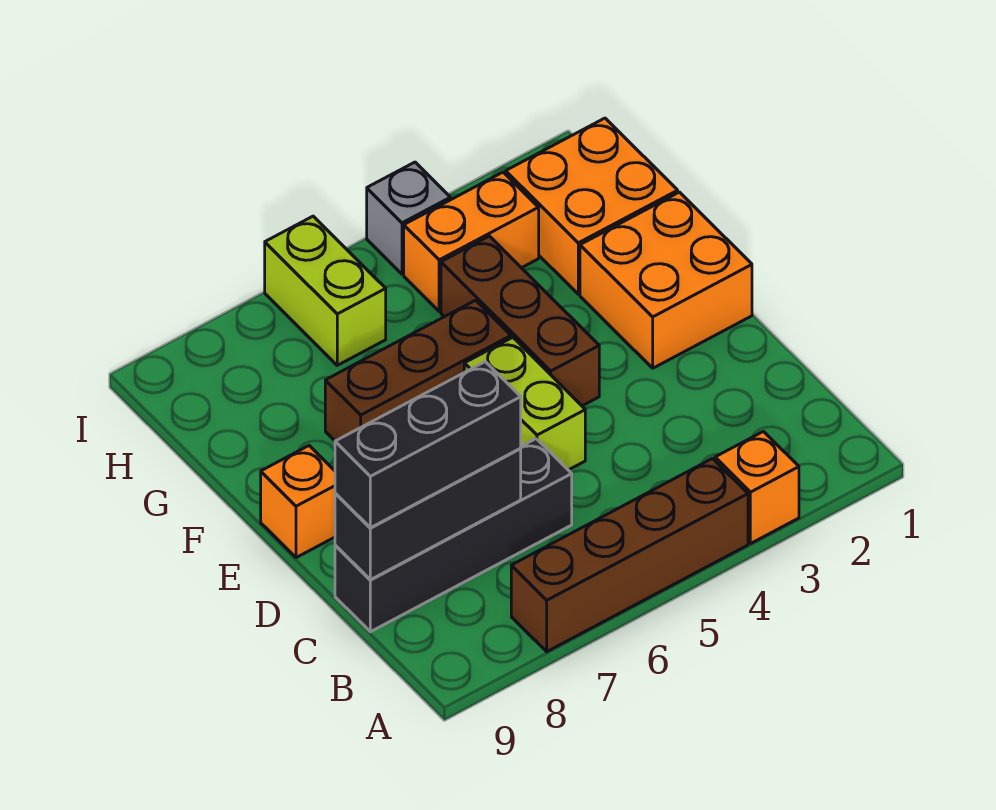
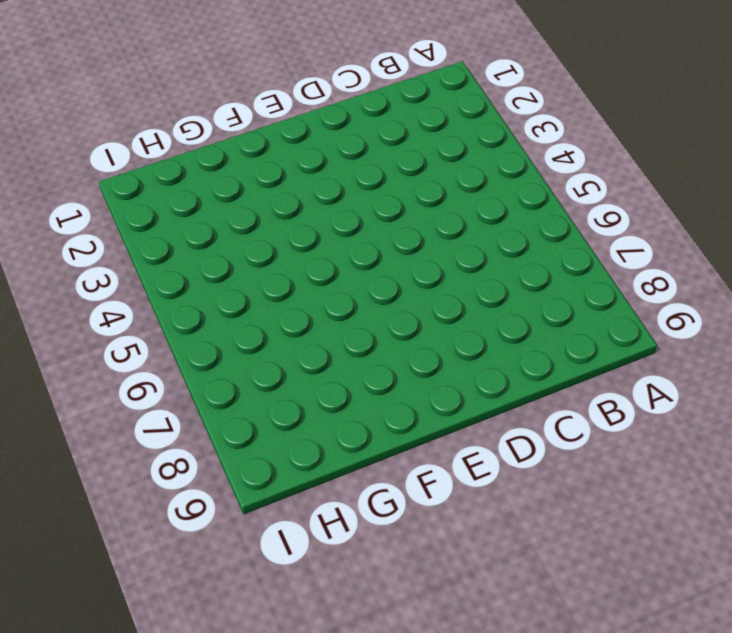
none -> orange 1x1 brick [715,432,799,544]
none -> brown 1x4 brick [511,459,748,652]
none -> black 1x4 brick [335,439,572,632]

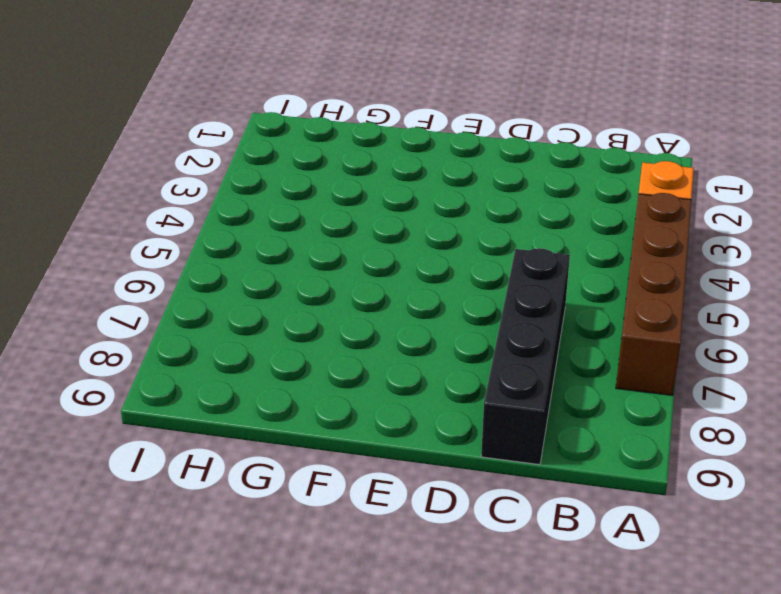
none -> lime 1x2 brick [464,337,585,470]
none -> orange 2x2 brick [580,192,752,368]
none -> brown 1x3 brick [441,236,599,406]

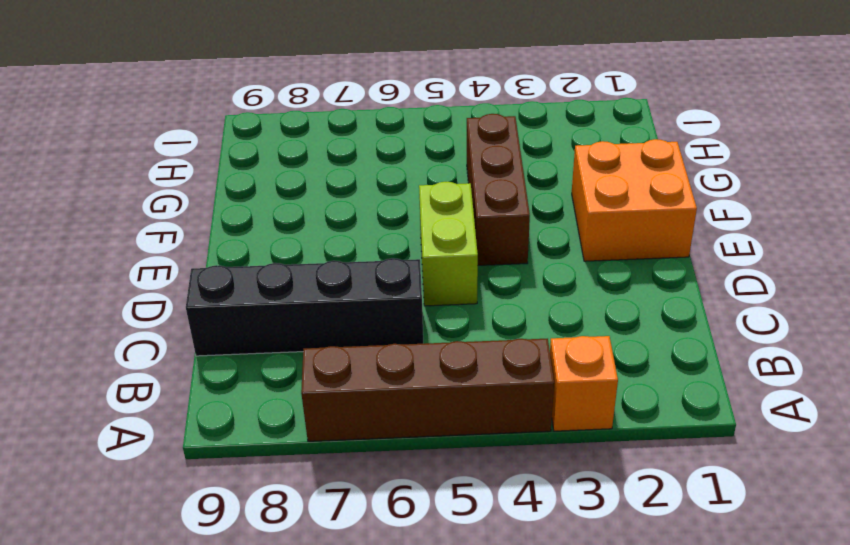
none -> orange 1x1 brick [261,446,335,558]
none -> brown 1x3 brick [325,300,511,441]
none -> orange 2x2 brick [506,118,678,294]

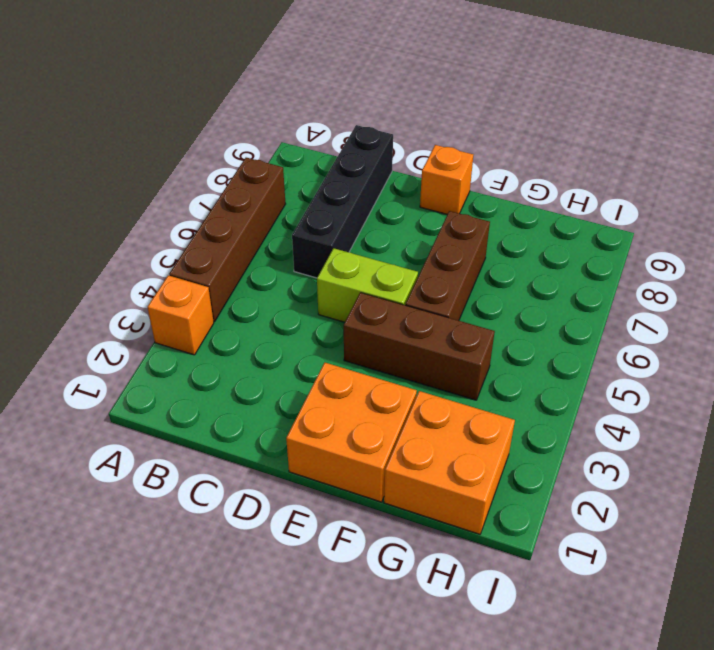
none -> orange 1x2 brick [404,172,539,311]
none -> lime 1x2 brick [265,216,386,365]
none -> grey 1x1 brick [367,162,450,274]

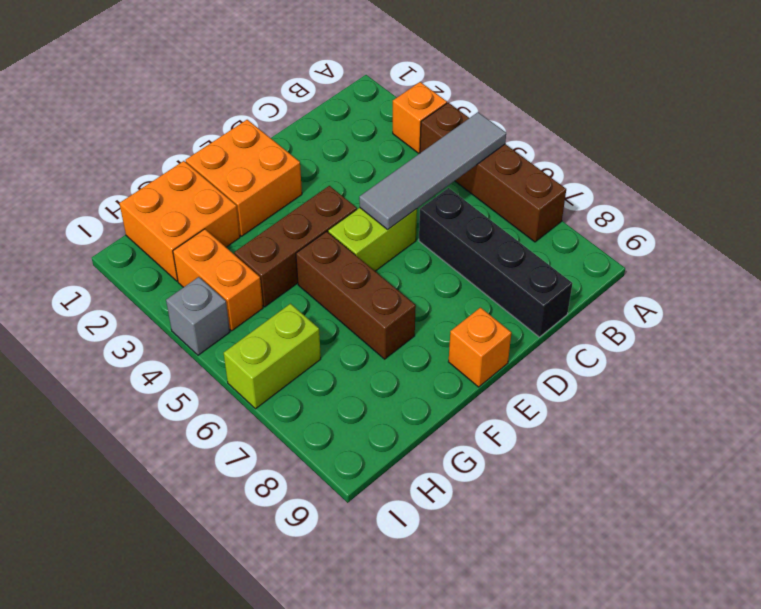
grey 1x4 tile [359,112,506,229] -> none
none -> black 1x3 brick [335,448,521,580]
none -> black 1x3 brick [335,362,521,528]

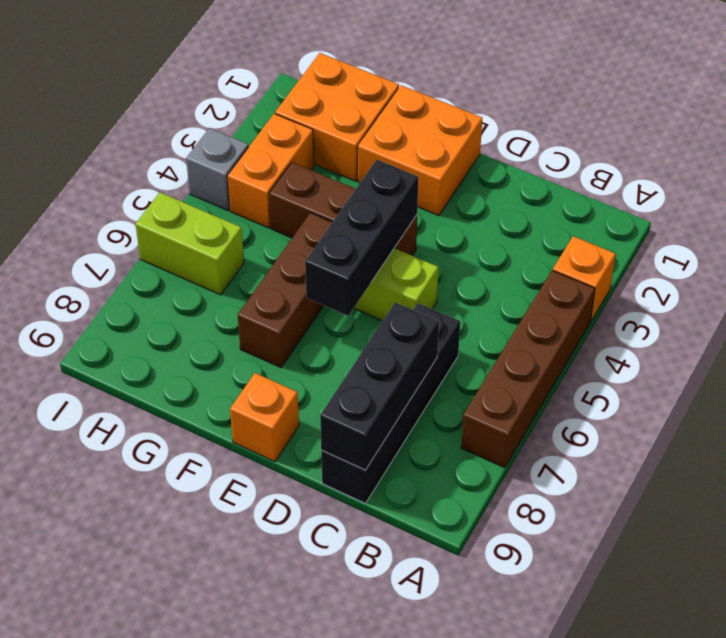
black 1x3 brick [305,160,418,316] -> black 1x3 brick moved to [335,362,521,528]

